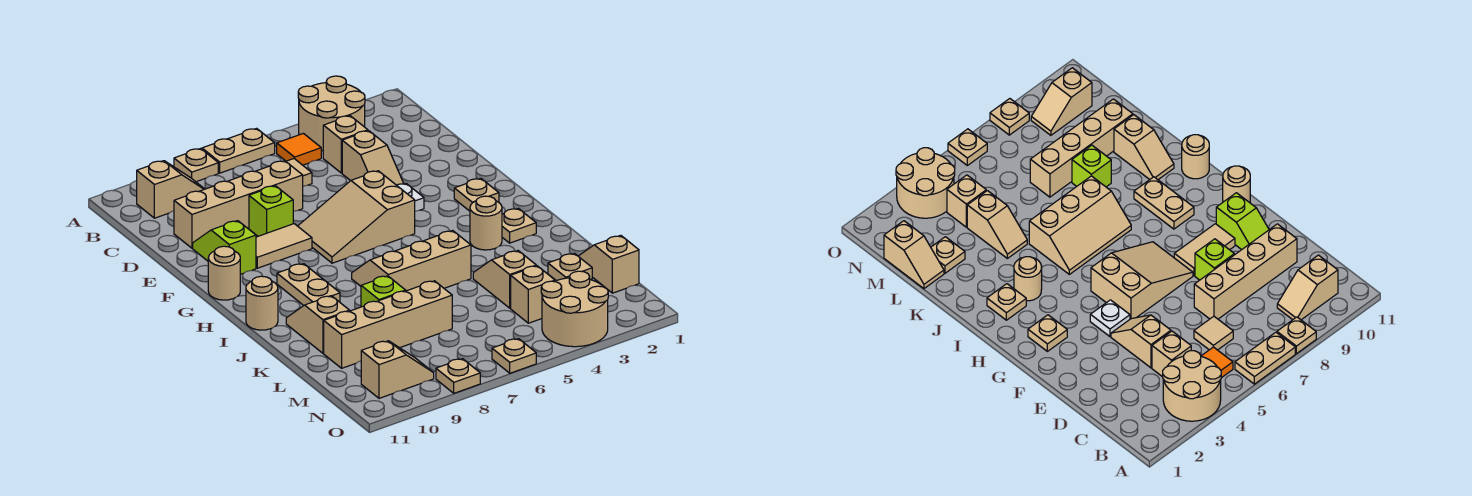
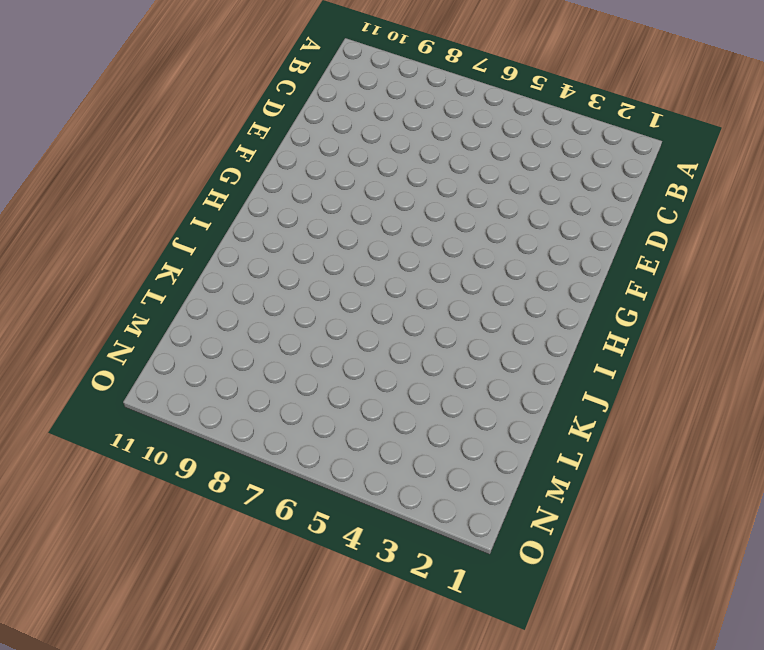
none -> tan 2x2 round brick [298,76,365,151]
none -> tan 1x2 plate [202,128,275,173]
none -> tan 1x1 plate [174,149,218,182]
none -> orange 1x1 tile [277,133,321,165]

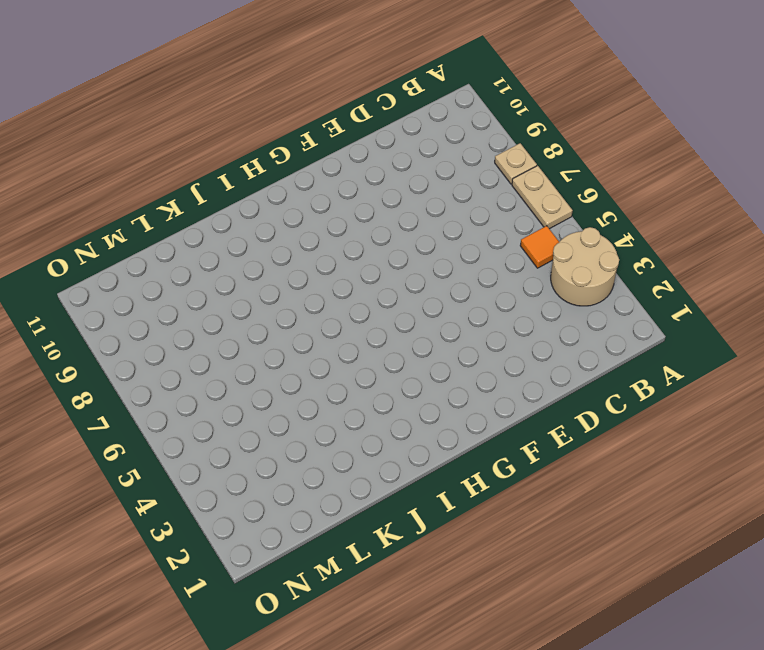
none -> tan 1x2 slope [137,161,204,218]
none -> tan 1x1 brick [323,116,368,173]
none -> tan 1x1 tile [286,159,312,186]
none -> tan 1x2 slope [342,131,404,185]

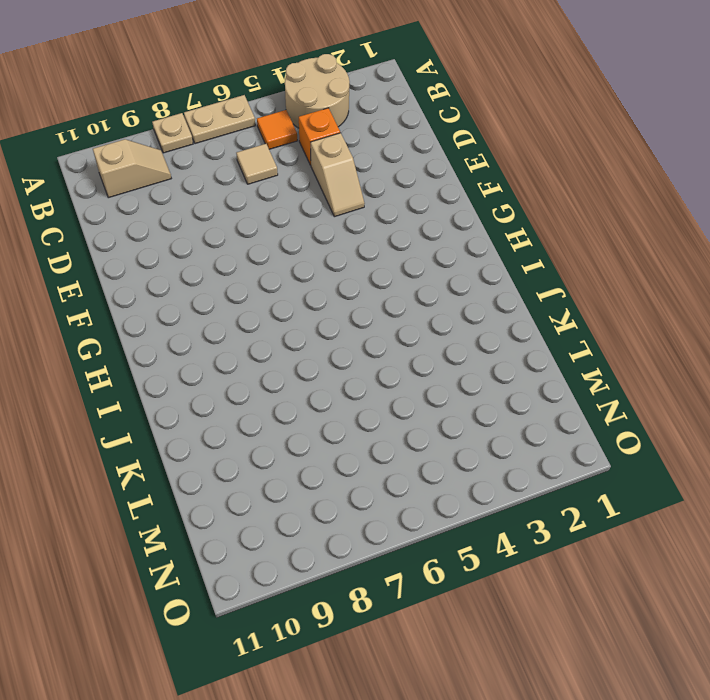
orange 1x1 brick [299,108,340,165] -> tan 1x1 brick [323,116,368,173]
none -> tan 1x4 brick [174,161,303,248]
none -> lime 1x1 brick [249,186,293,236]
none -> lime 1x2 slope [193,221,256,274]
none -> white 1x1 plate [397,184,424,211]

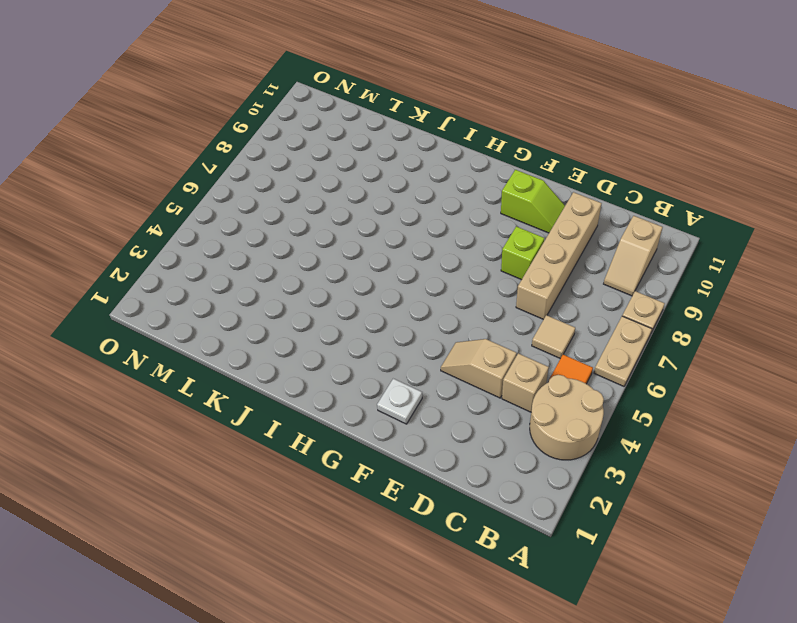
white 1x1 plate [377,379,422,424] -> white 1x1 plate moved to [397,184,424,211]
none -> tan 2x3 slope [298,171,415,263]
none -> tan 1x2 tile [256,224,312,268]
none -> tan 1x1 plate [454,179,499,211]
none -> tan 1x1 round brick [208,246,240,300]

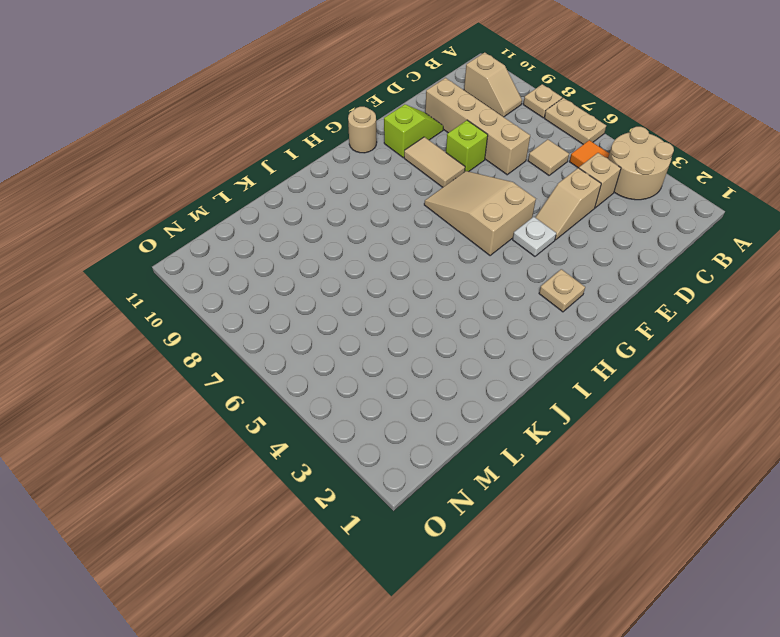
none -> tan 1x2 plate [277,264,340,305]
none -> tan 1x1 plate [502,209,536,243]
none -> tan 1x1 round brick [470,196,502,250]
none -> tan 2x3 slope [352,231,471,291]

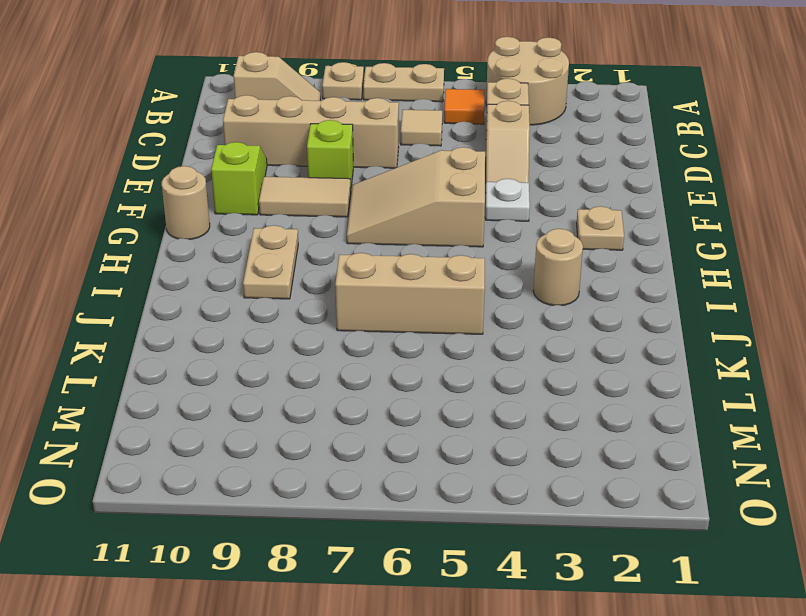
none -> tan 1x1 plate [502,209,536,243]
none -> tan 1x1 round brick [246,276,278,330]
none -> tan 1x2 slope [286,296,350,353]
none -> tan 1x2 slope [473,251,536,308]

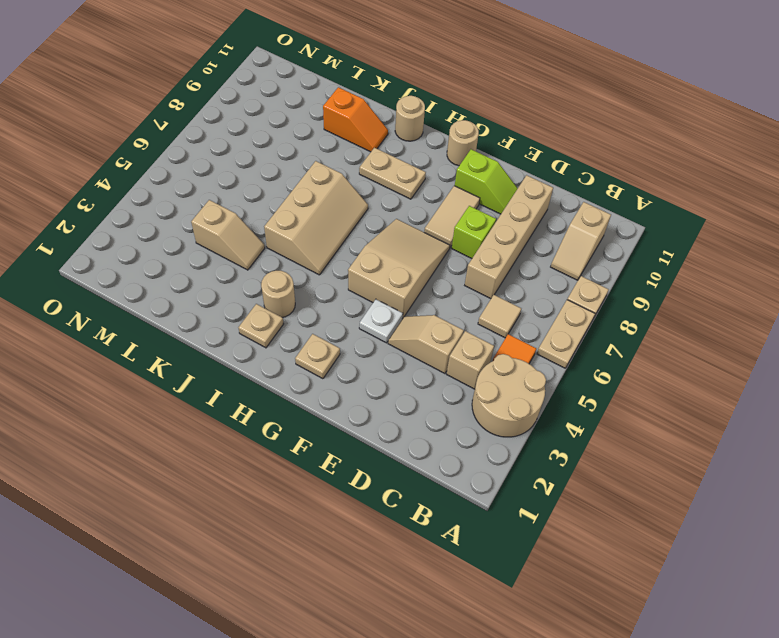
orange 1x2 slope [323,87,388,152] -> tan 1x2 slope [286,296,350,353]
none -> lime 1x1 brick [361,276,406,307]
none -> tan 1x2 slope [579,235,639,293]
none -> tan 1x1 plate [548,254,592,281]
none -> tan 1x4 brick [324,281,452,368]

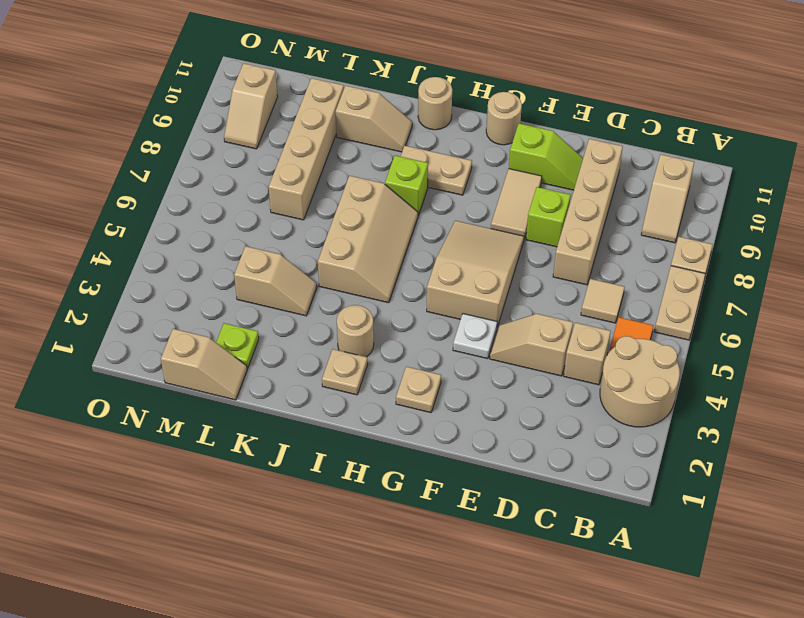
lime 1x1 brick [385,156,428,215] -> lime 1x1 brick moved to [361,276,406,307]
lime 1x1 plate [216,323,259,368] -> tan 1x1 plate [548,254,592,281]
none -> tan 1x1 brick [511,266,555,323]
none -> tan 2x2 round brick [541,271,608,347]
none -> tan 1x1 plate [492,339,536,373]
none -> tan 1x1 plate [436,359,480,393]

